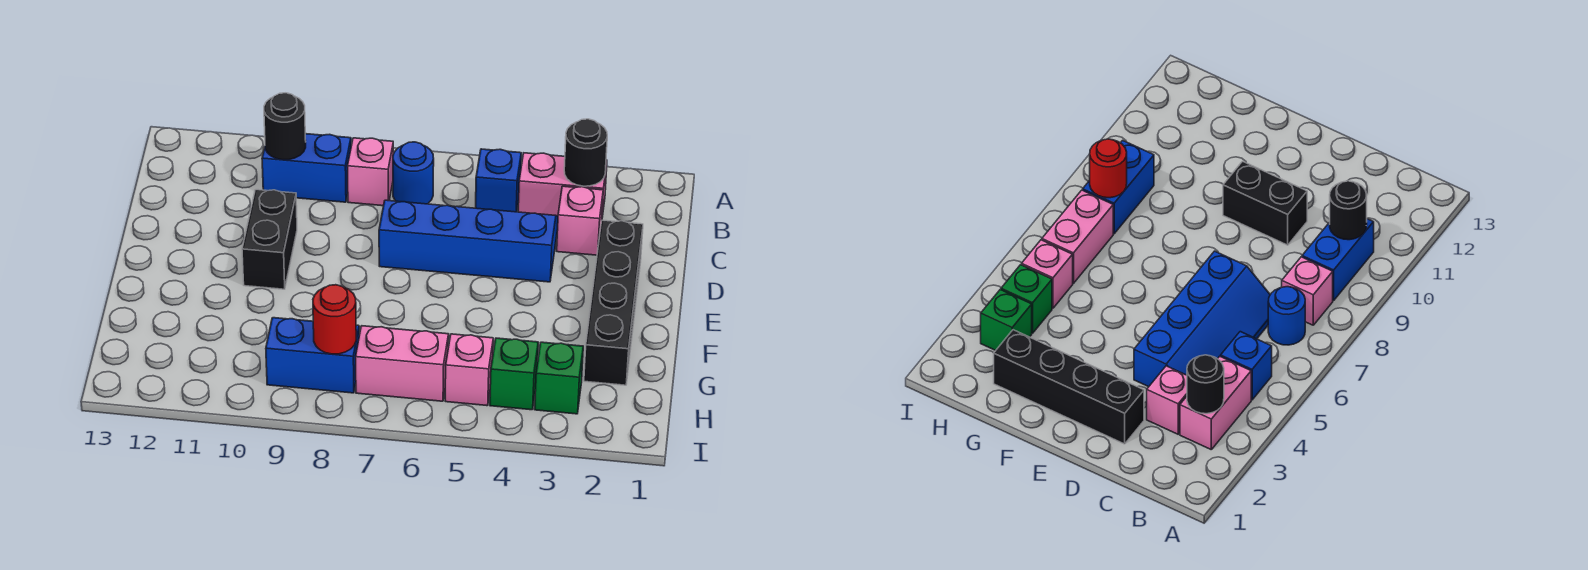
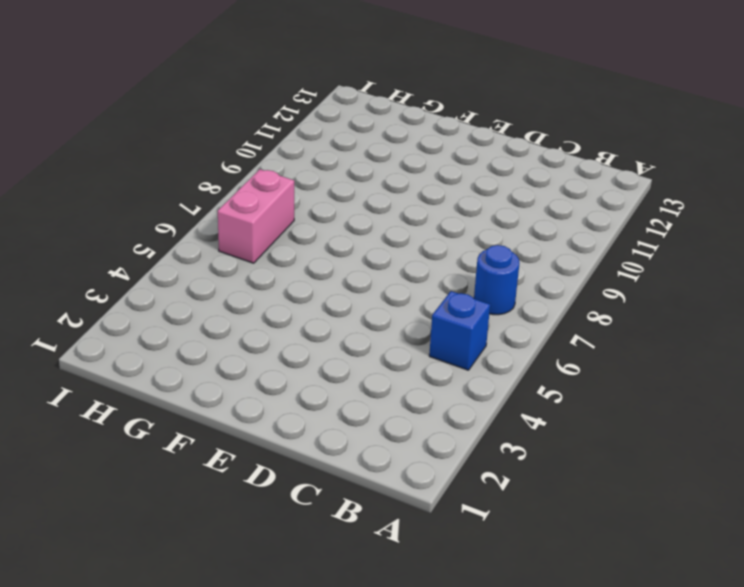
none -> pink 1x2 brick [518,153,607,217]
none -> pink 1x1 brick [347,138,393,206]
none -> blue 1x2 brick [262,134,351,202]

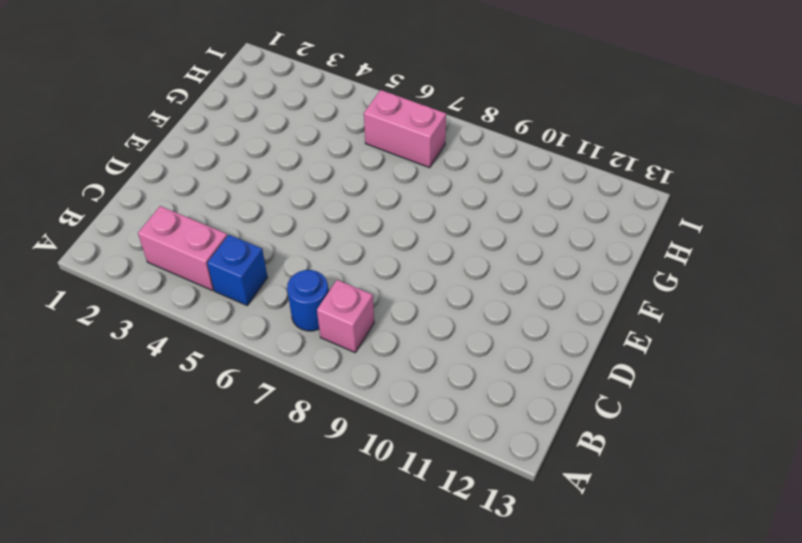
none -> blue 1x2 brick [262,134,351,202]
none -> pink 1x1 brick [557,186,603,255]
none -> blue 2x4 slope [379,200,558,282]

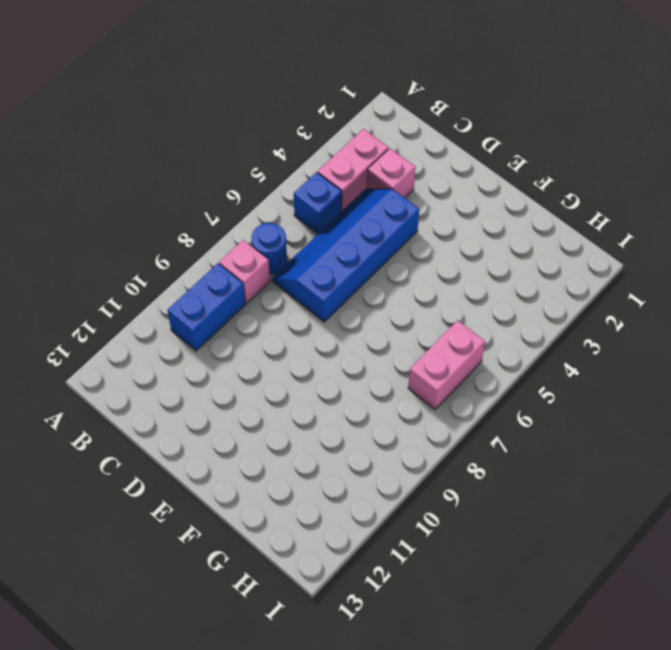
none -> black 1x4 brick [584,220,643,385]
none -> black 1x2 brick [242,190,297,289]
none -> green 1x1 brick [535,342,583,414]

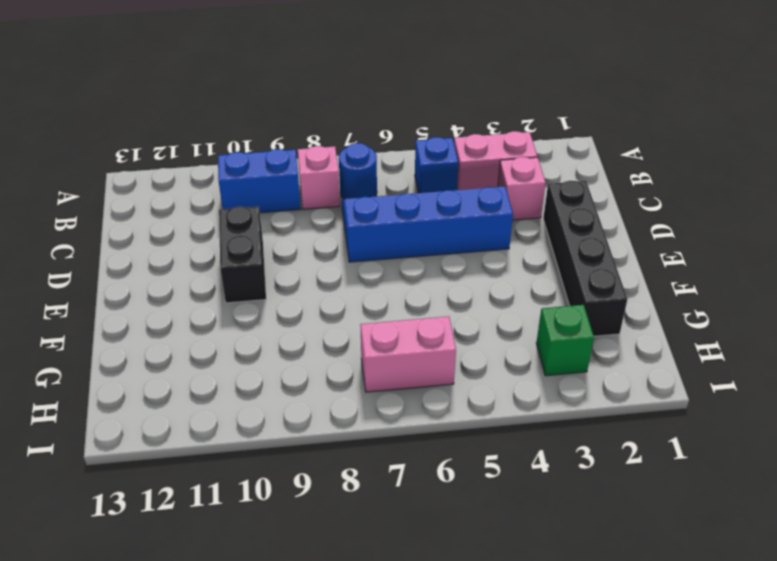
none -> green 1x1 brick [490,338,538,410]
none -> pink 1x1 brick [445,334,493,406]
none -> blue 1x2 brick [266,318,359,393]

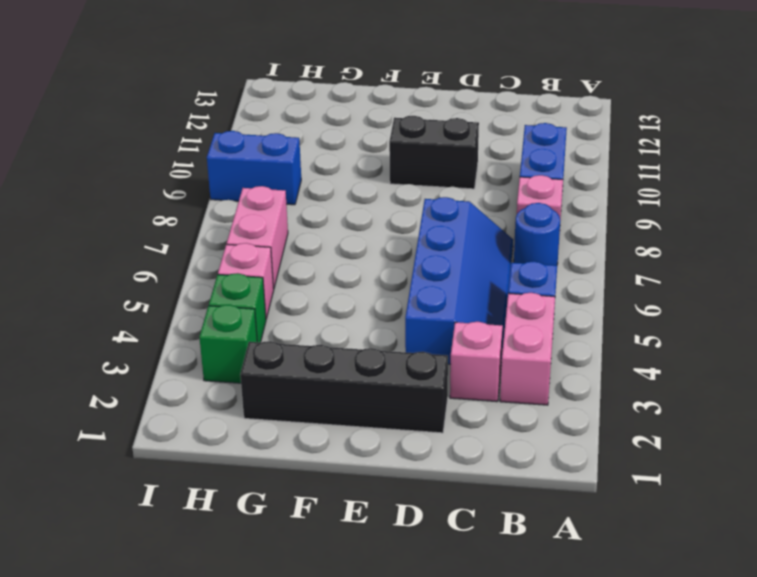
blue 1x2 brick [207,131,301,205] -> blue 1x2 brick turned to [266,318,359,393]
none -> black 1x1 round brick [564,119,607,186]
none -> black 1x1 round brick [264,93,306,160]
none -> red 1x1 round brick [313,285,356,354]

